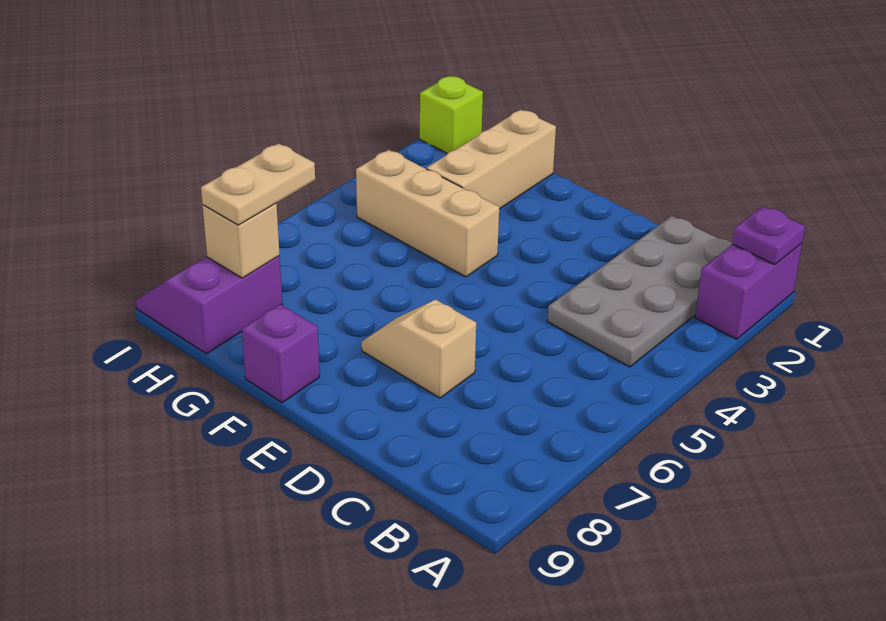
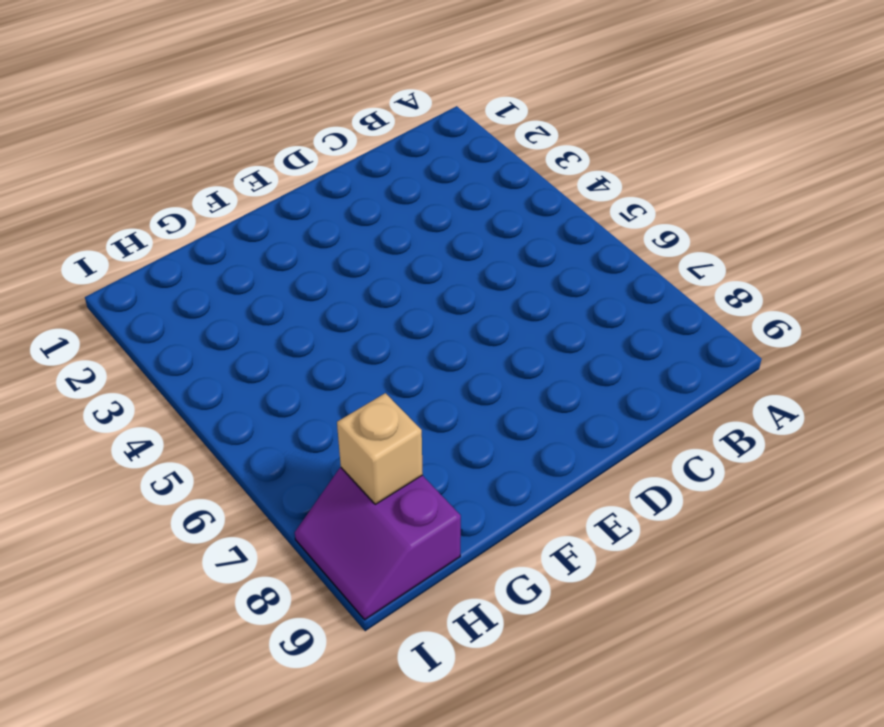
none -> purple 1x2 brick [695,243,802,339]
none -> grey 2x4 plate [547,216,733,367]

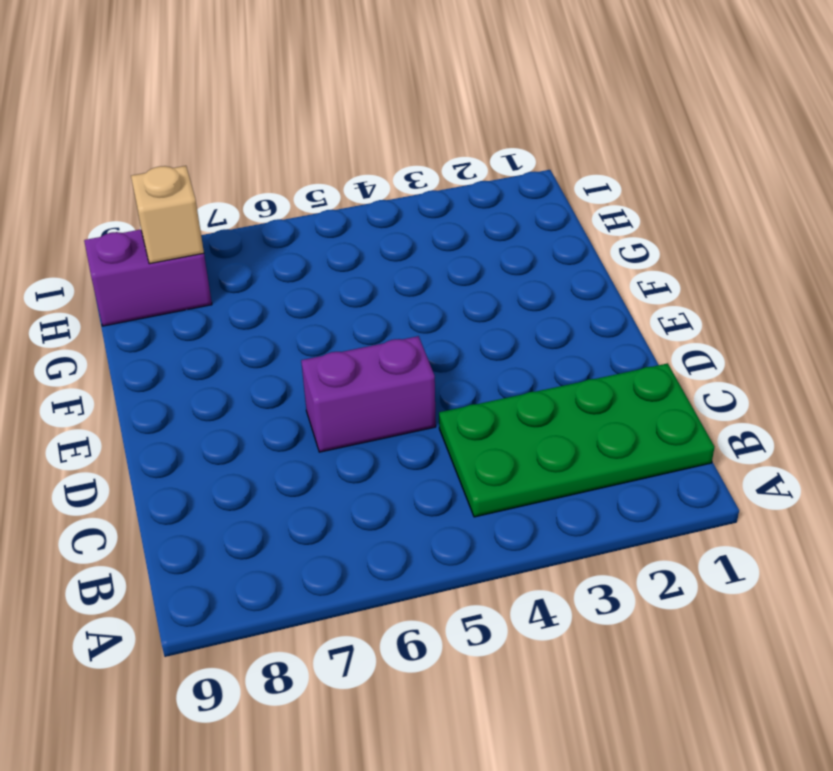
green 2x4 plate [439,363,714,517] -> grey 2x4 plate [547,216,733,367]
purple 1x2 brick [301,336,436,452] -> purple 1x2 brick moved to [695,243,802,339]
none -> tan 1x2 slope [361,300,476,398]
none -> tan 1x3 brick [356,150,499,277]

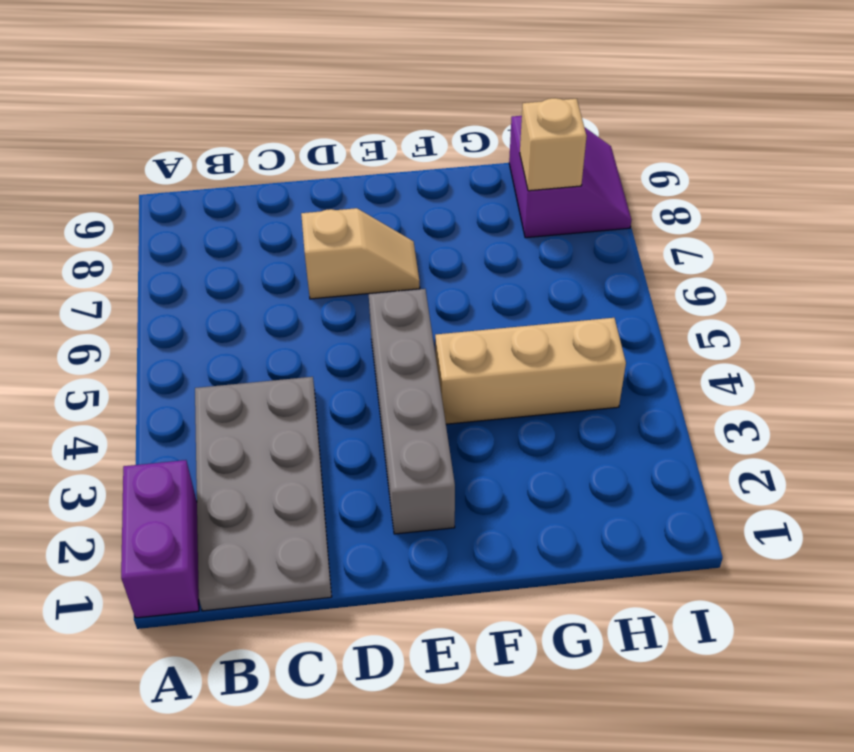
grey 1x4 brick [369,289,455,534] -> none
none -> purple 1x1 brick [242,304,320,403]
none -> tan 1x3 brick [427,110,556,209]

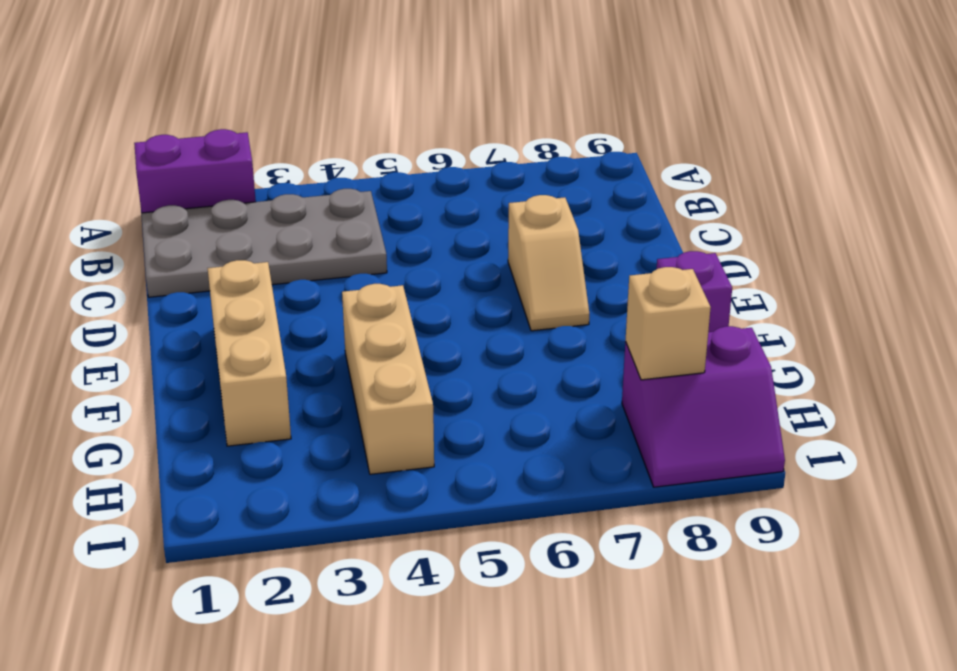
tan 1x3 brick [208,260,291,446] -> tan 1x3 brick turned to [427,110,556,209]
none -> lime 1x1 brick [420,76,483,154]
none -> purple 1x1 plate [732,206,805,265]

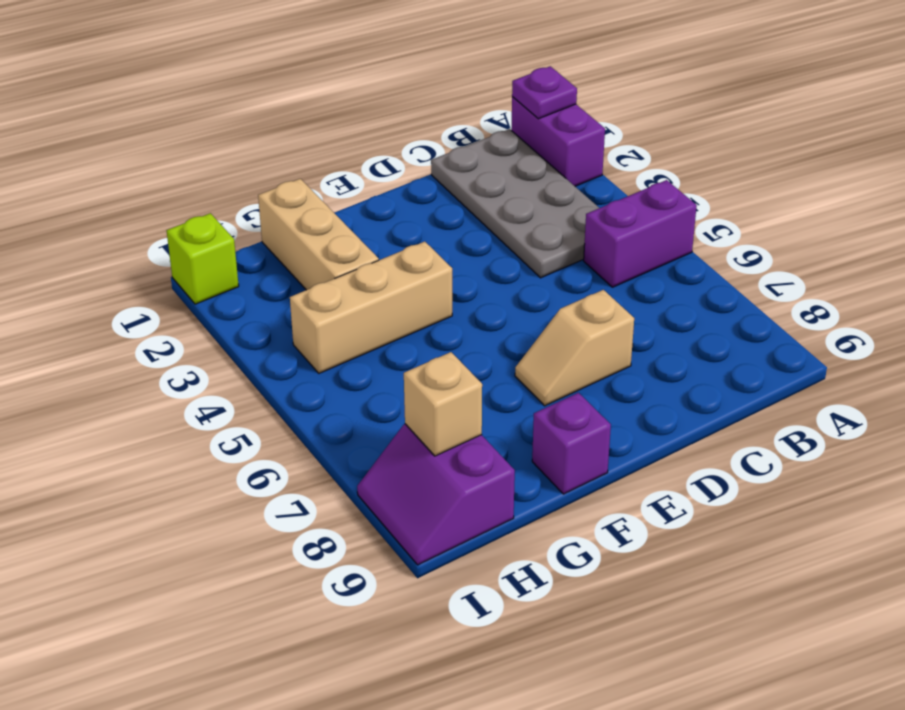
purple 1x2 brick [584,180,697,287] -> none
none -> tan 1x2 plate [201,143,315,225]

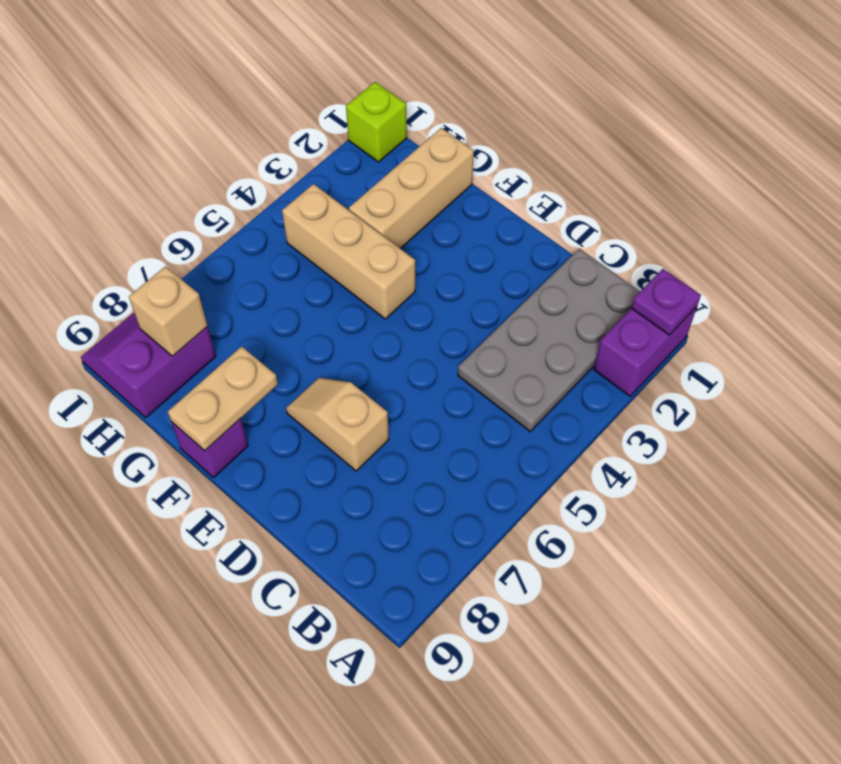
tan 1x2 plate [168,346,278,451] -> tan 1x2 plate moved to [201,143,315,225]

